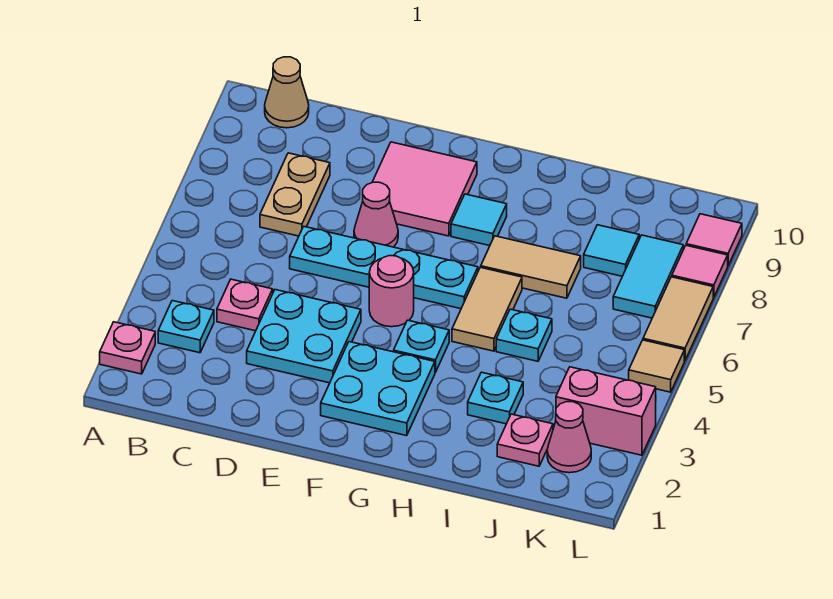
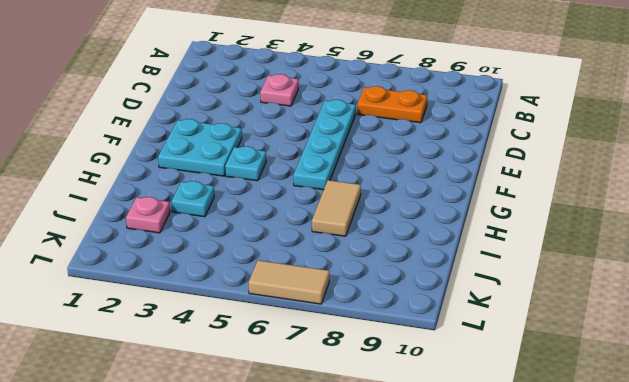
orange 1x2 plate [357,86,427,123] -> tan 1x2 plate [260,153,330,236]
none -> pink 1x1 plate [100,322,155,374]
none -> cyan 1x1 plate [158,301,214,353]
none -> tan 1x1 cone [265,57,309,128]

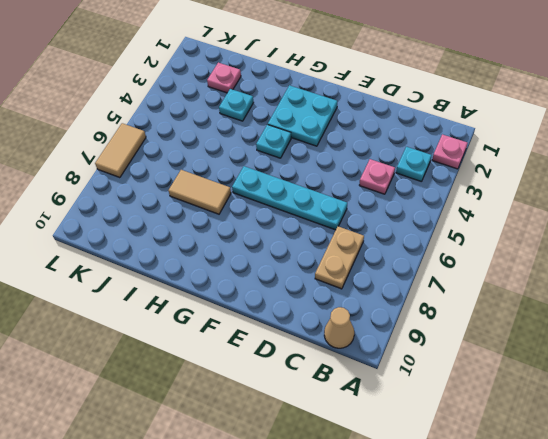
none -> cyan 2x2 plate [247,290,361,383]
none -> pink 1x1 cone [354,182,398,247]
none -> pink 2x2 tile [373,142,477,236]

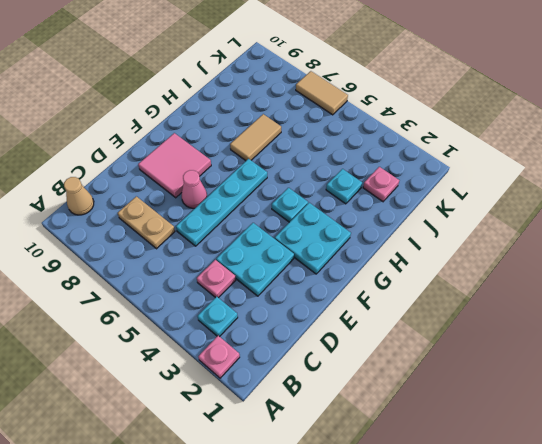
none -> pink 1x1 round brick [369,256,414,327]
none -> cyan 1x1 tile [451,194,507,246]
none -> tan 1x2 tile [452,267,522,351]

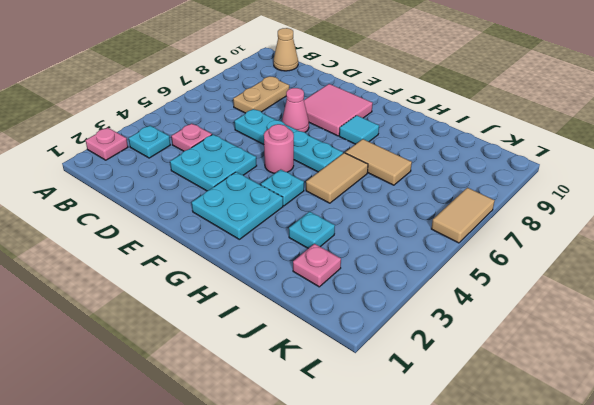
none -> cyan 1x1 plate [496,309,552,361]
none -> cyan 1x1 tile [584,225,639,276]
none -> pink 1x1 cone [547,402,591,473]

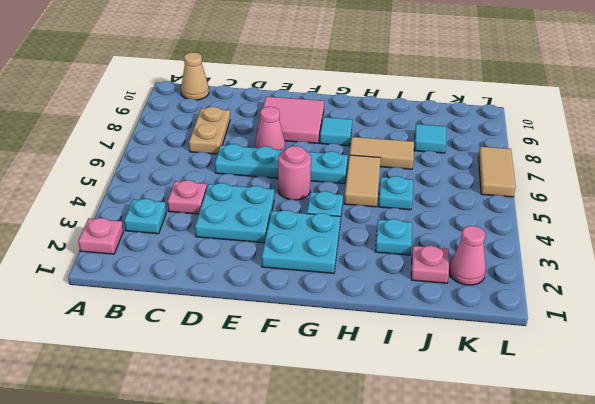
none -> pink 1x2 brick [556,367,656,455]
none -> cyan 1x2 tile [613,235,683,318]
none -> tan 1x1 tile [629,340,684,392]

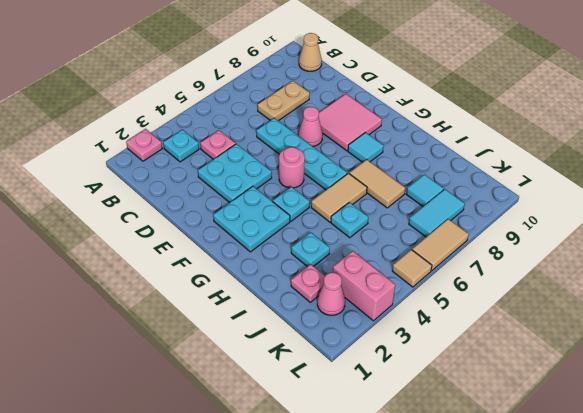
none -> pink 1x1 tile [672,245,728,298]
none -> pink 1x1 tile [686,214,742,265]

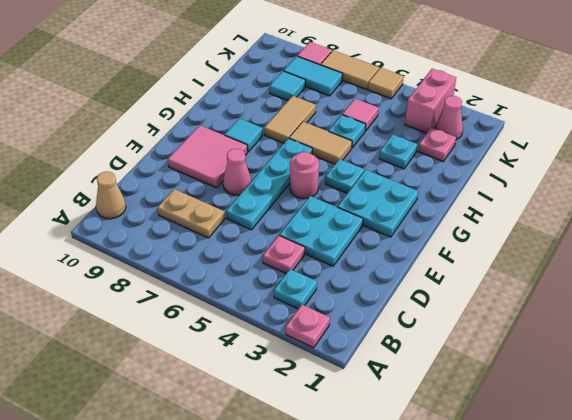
pink 1x1 tile [342,99,379,131] -> pink 1x1 tile moved to [686,214,742,265]

